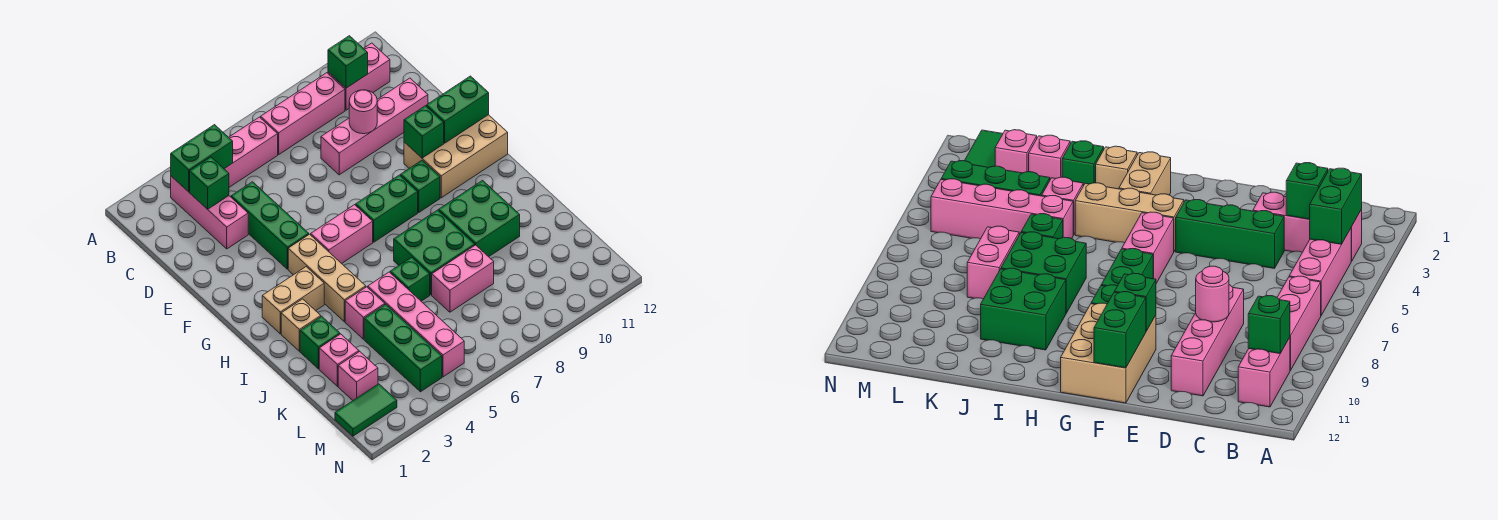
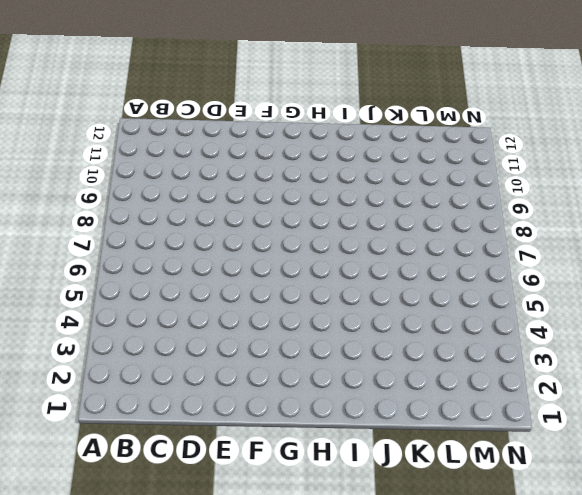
none -> pink 1x3 brick [171,176,248,249]
none -> pink 1x3 brick [225,117,278,187]
none -> pink 1x3 brick [261,73,345,154]
none -> pink 1x2 brick [328,43,390,110]

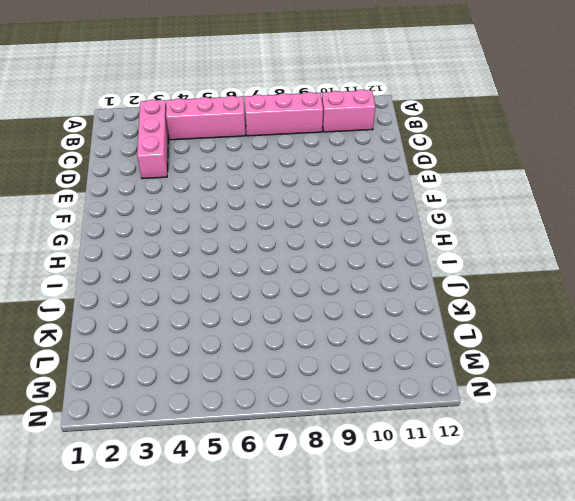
none -> green 1x3 brick [231,182,309,269]
none -> pink 1x4 brick [321,78,428,175]
none -> tan 2x3 brick [404,115,508,198]
none -> tan 1x3 brick [288,234,366,322]

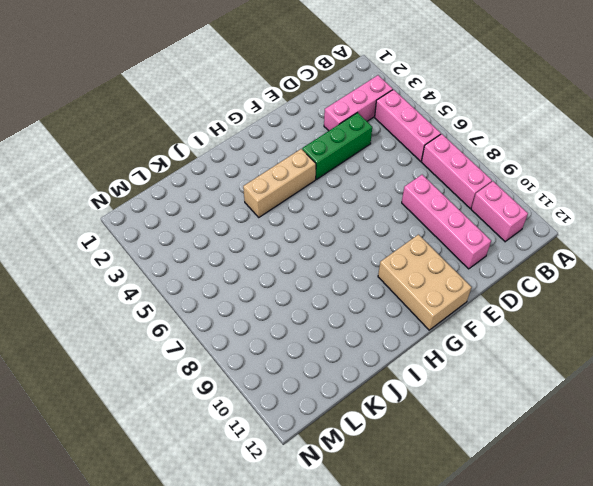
none -> pink 1x2 brick [311,205,373,264]
none -> green 1x2 brick [356,175,418,242]
none -> green 1x1 brick [401,160,440,212]
none -> tan 1x2 brick [262,267,324,334]

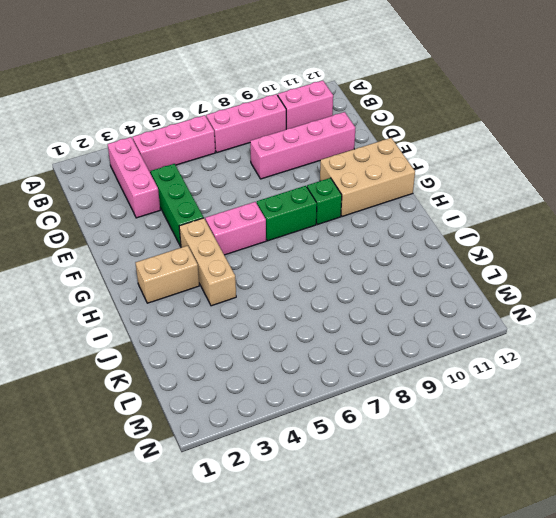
none -> tan 1x1 brick [281,299,321,351]
none -> green 2x2 brick [394,210,475,295]
none -> green 2x2 brick [439,181,520,257]
none -> green 1x1 brick [300,316,340,369]

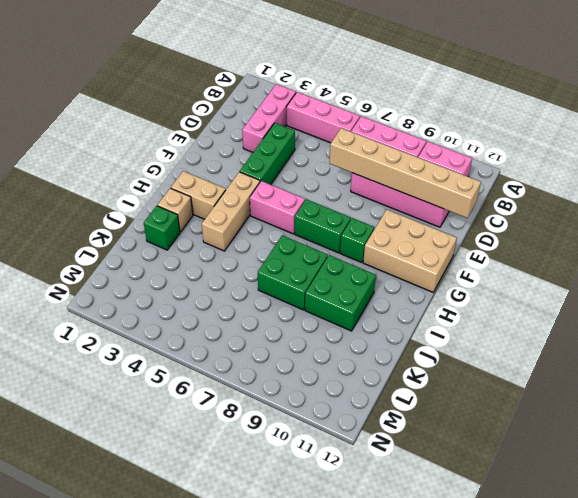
tan 1x6 brick [329,128,481,218] -> pink 1x1 round brick [349,90,377,134]
none -> pink 1x1 brick [345,287,385,339]
none -> pink 1x4 brick [368,272,464,377]
none -> green 1x1 brick [390,257,430,301]
none -> pink 1x1 brick [319,334,359,386]

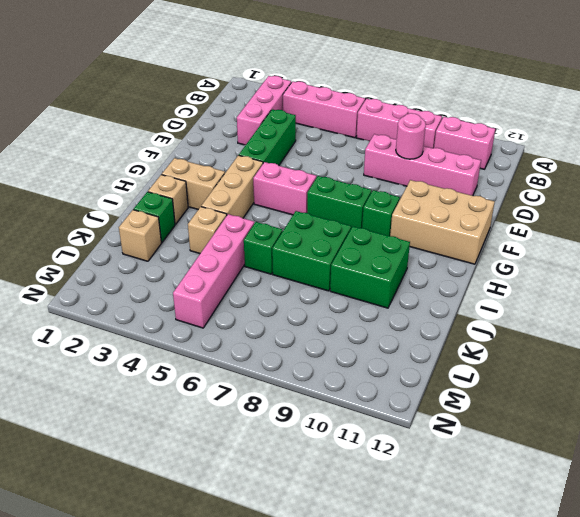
tan 1x1 brick [188,207,227,254] -> pink 1x1 brick [345,287,385,339]
tan 1x1 brick [119,210,161,261] -> pink 1x1 brick [319,334,359,386]
none -> green 1x3 brick [364,304,442,392]
none -> pink 1x2 brick [432,245,494,312]
none -> pink 1x1 brick [338,352,378,400]
none -> green 1x2 tile [335,384,397,436]

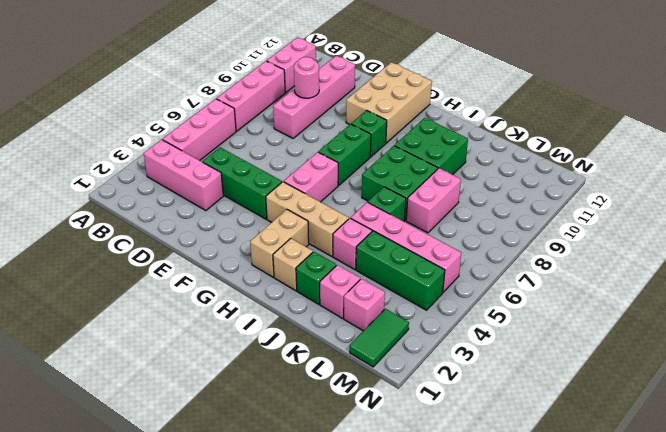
none -> green 1x2 brick [171,125,233,192]
none -> green 1x1 brick [328,36,368,88]
none -> green 1x1 brick [190,157,229,209]
none -> green 1x1 brick [404,106,444,158]

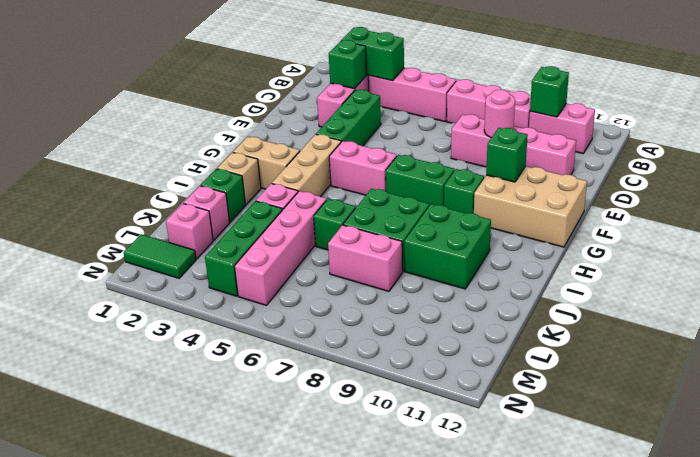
none -> green 1x2 brick [427,76,489,143]

